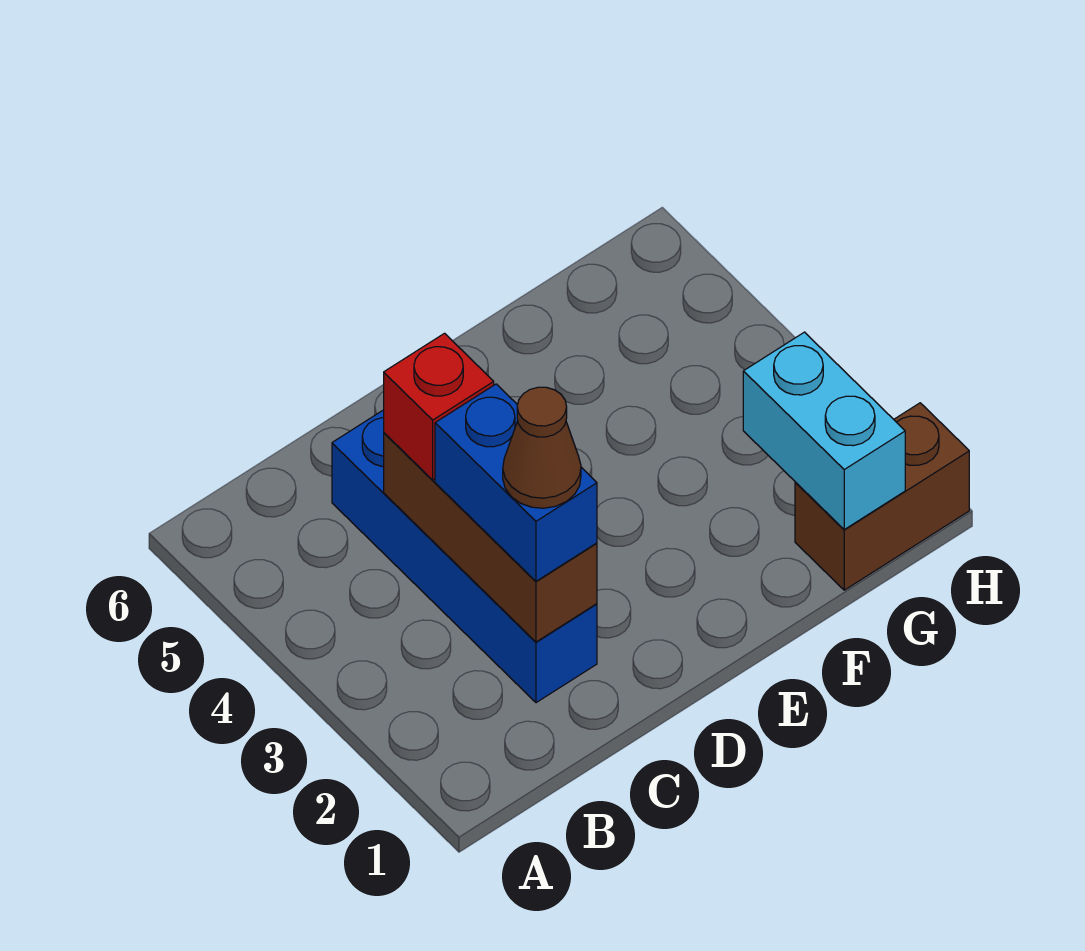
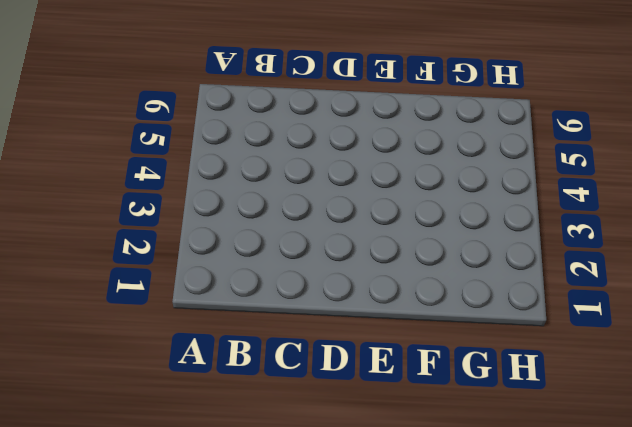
none -> blue 1x4 brick [332,410,597,703]
none -> brown 1x2 brick [795,403,969,590]

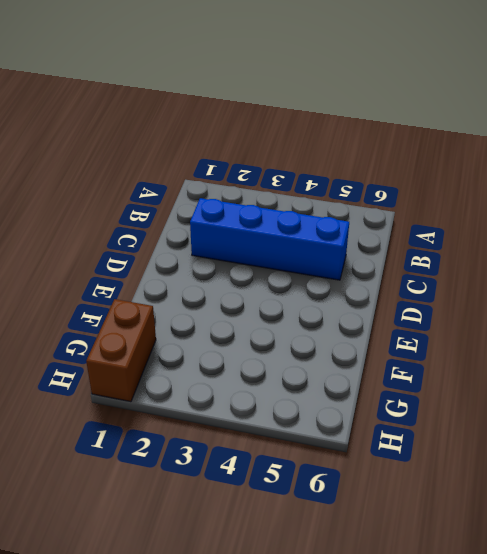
none -> brown 1x3 brick [384,433,597,642]
none -> cyan 1x2 brick [743,332,905,529]

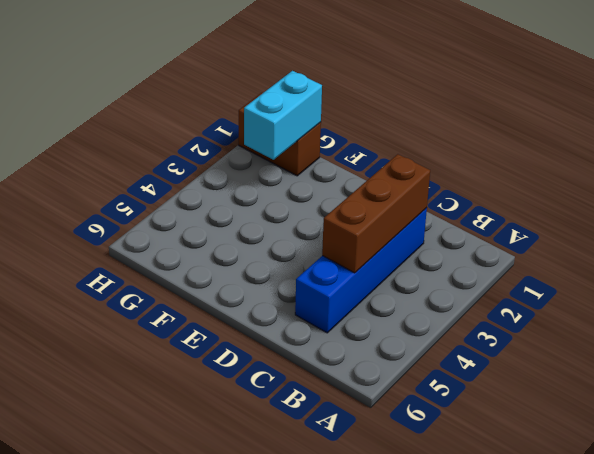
none -> blue 1x2 brick [435,384,597,581]
none -> red 1x1 brick [384,333,494,480]

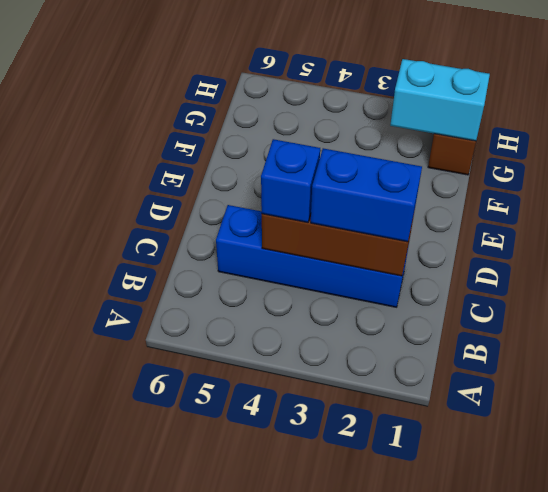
blue 1x1 brick [261,139,320,222] -> red 1x1 brick [384,333,494,480]
none -> brown 1x1 cone [503,387,581,508]

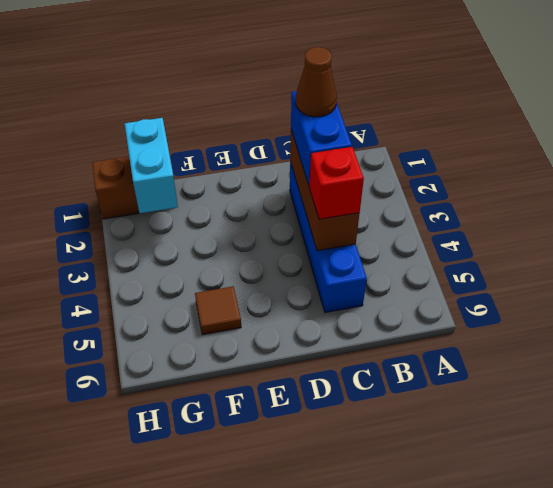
brown 1x1 tile [195,286,241,335] -> none

